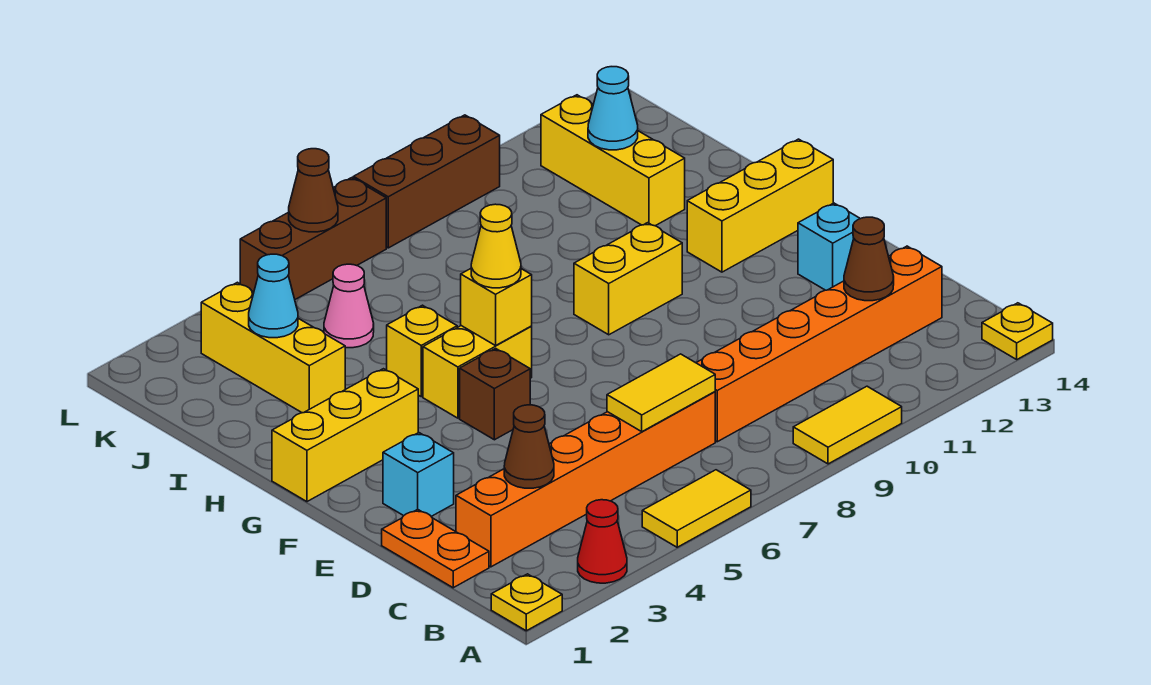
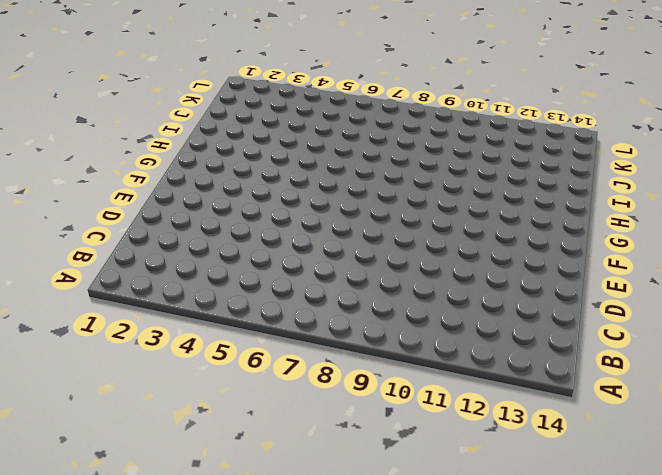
none -> yellow 1x1 plate [491,574,562,631]
none -> red 1x1 cone [578,500,627,583]
none -> yellow 1x2 tile [642,470,751,547]

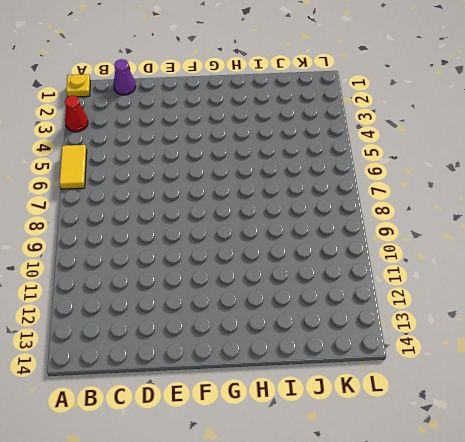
purple 1x1 cone [113,59,136,95] -> orange 1x2 plate [382,509,489,588]
none -> yellow 1x2 tile [793,386,902,464]
none -> yellow 1x1 plate [982,303,1053,359]
none -> orange 1x6 brick [456,392,715,567]

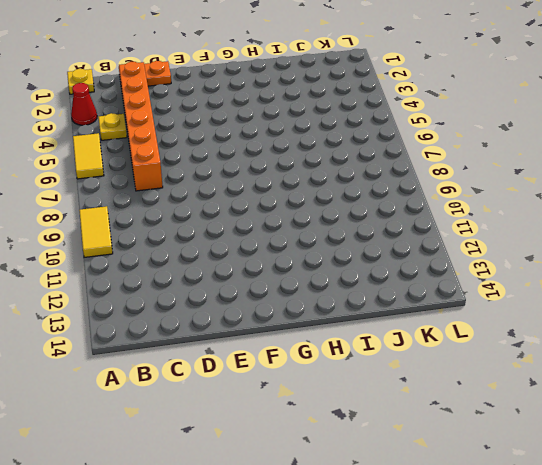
yellow 1x1 plate [99,113,127,140] -> yellow 1x1 plate moved to [982,303,1053,359]
none -> orange 1x6 brick [696,246,942,442]
none -> cyan 1x1 brick [383,432,454,516]
none -> cyan 1x1 brick [798,203,860,290]

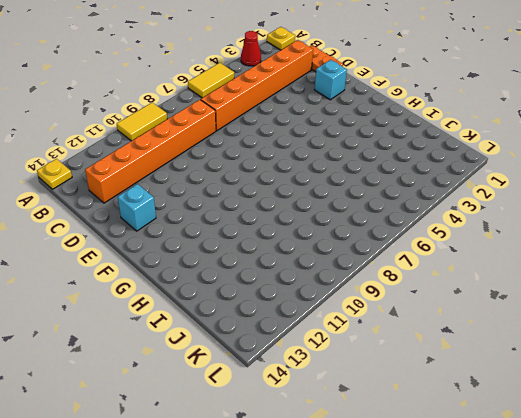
none -> brown 1x1 brick [460,348,530,440]
none -> yellow 1x3 brick [272,369,418,502]
none -> yellow 1x2 brick [423,326,532,418]

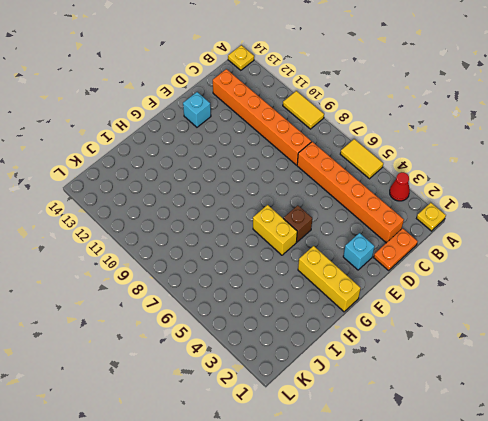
none -> yellow 1x2 brick [574,223,682,335]
none -> yellow 1x3 brick [687,139,833,272]
none -> yellow 1x1 brick [387,305,457,397]

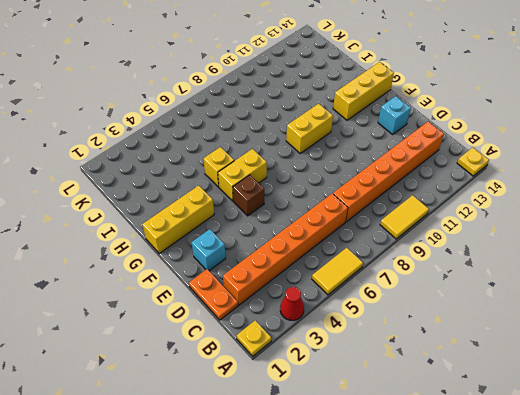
none -> yellow 1x3 brick [201,282,345,413]
none -> yellow 1x3 brick [541,95,685,226]
none -> pink 1x1 cone [324,264,374,348]

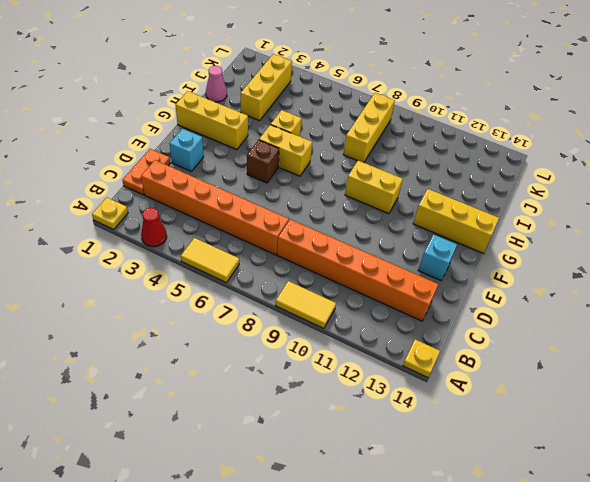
pink 1x1 cone [206,66,227,102] -> pink 1x1 cone moved to [324,264,374,348]
yellow 1x3 brick [343,93,395,163] -> yellow 1x3 brick moved to [541,95,685,226]
none -> brown 1x3 brick [240,178,386,299]
none -> brown 1x3 brick [353,115,500,248]
none -> brown 1x1 cone [504,405,554,488]

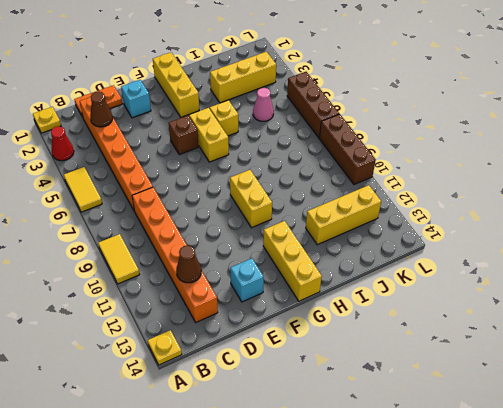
none -> yellow 1x2 tile [607,354,715,432]
none -> yellow 1x1 brick [461,269,532,346]
none -> cyan 1x1 cone [249,254,298,338]

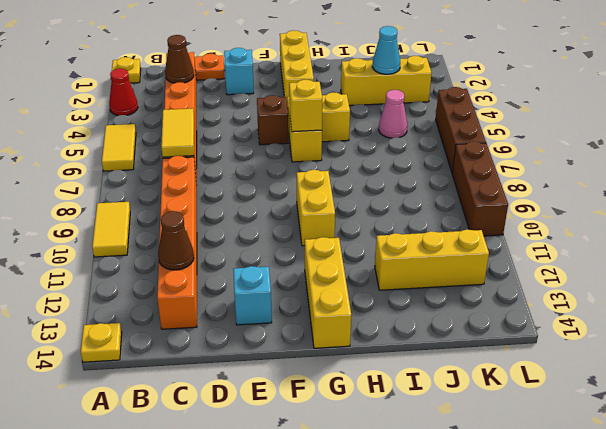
none -> cyan 1x1 cone [588,67,638,150]
none -> brown 1x1 cone [289,149,338,232]
none -> yellow 1x1 cone [471,204,521,288]

